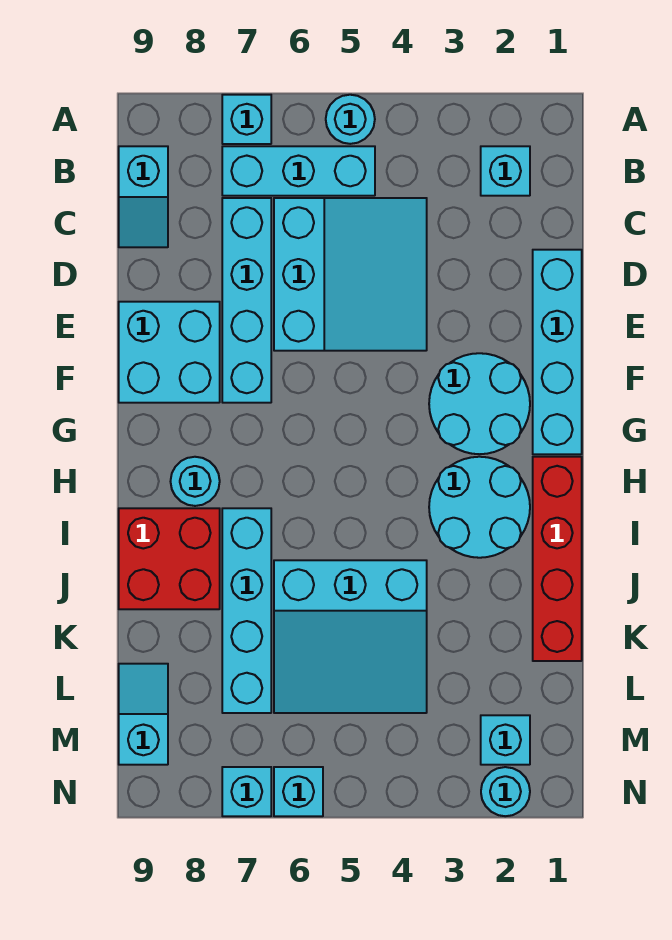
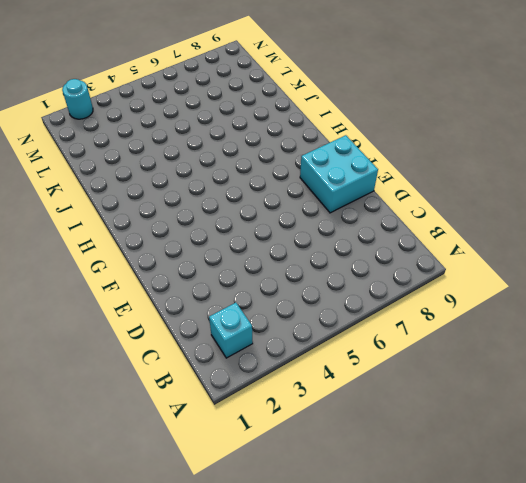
none -> cyan 1x1 round brick [326,95,375,144]
none -> cyan 1x1 brick [222,95,271,144]
none -> cyan 1x3 brick [222,146,375,196]

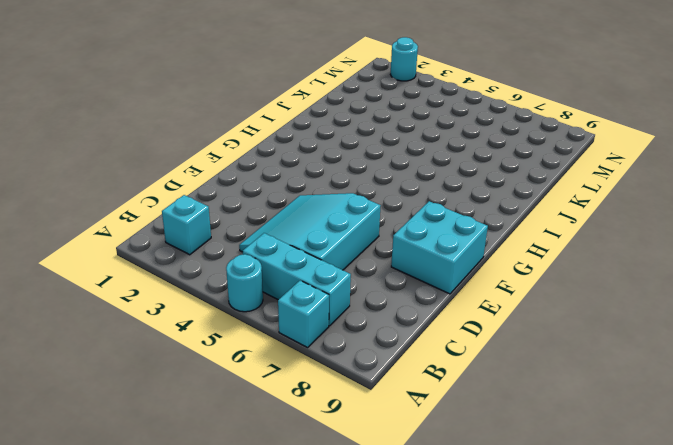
none -> cyan 1x2 slope [119,146,168,247]
none -> cyan 1x4 brick [222,198,271,403]
none -> cyan 1x4 brick [533,250,582,454]

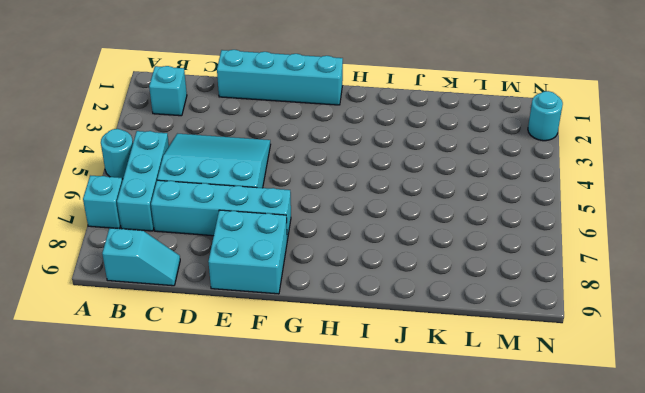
none -> cyan 2x2 round brick [429,353,530,454]
none -> red 1x4 brick [533,457,582,661]
none -> cyan 2x2 round brick [429,457,530,558]

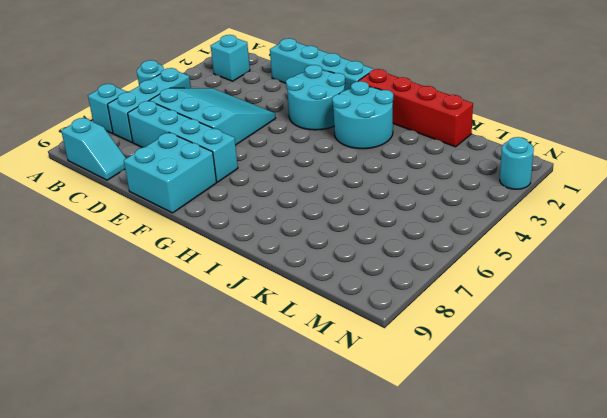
none -> cyan 1x1 round brick [171,457,220,506]
none -> cyan 1x4 brick [222,508,271,713]
none -> red 2x2 brick [119,508,220,609]

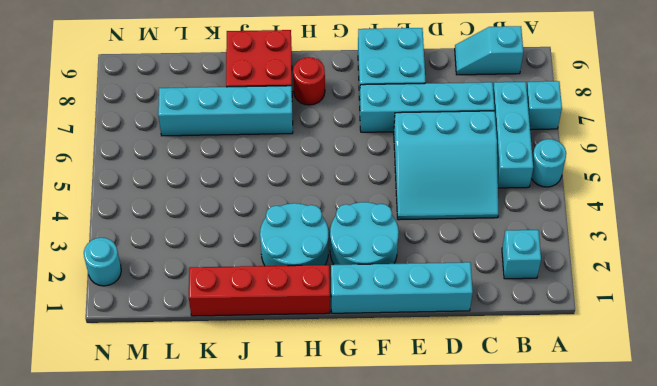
red 1x1 round brick [293,57,325,105] -> cyan 1x1 round brick [171,457,220,506]
none -> cyan 3x3 slope [274,560,427,713]
none -> cyan 1x2 slope [119,664,168,765]
none -> cyan 1x1 brick [481,715,530,765]

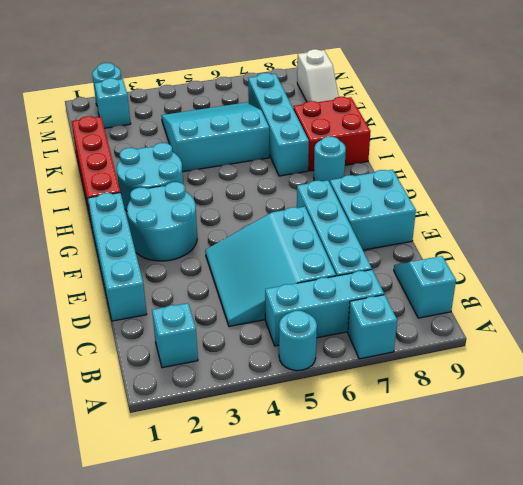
white 1x2 slope [297,49,339,102] -> cyan 1x2 slope [119,664,168,765]
none -> cyan 1x1 brick [274,767,323,816]
none -> cyan 1x1 brick [222,767,271,816]

